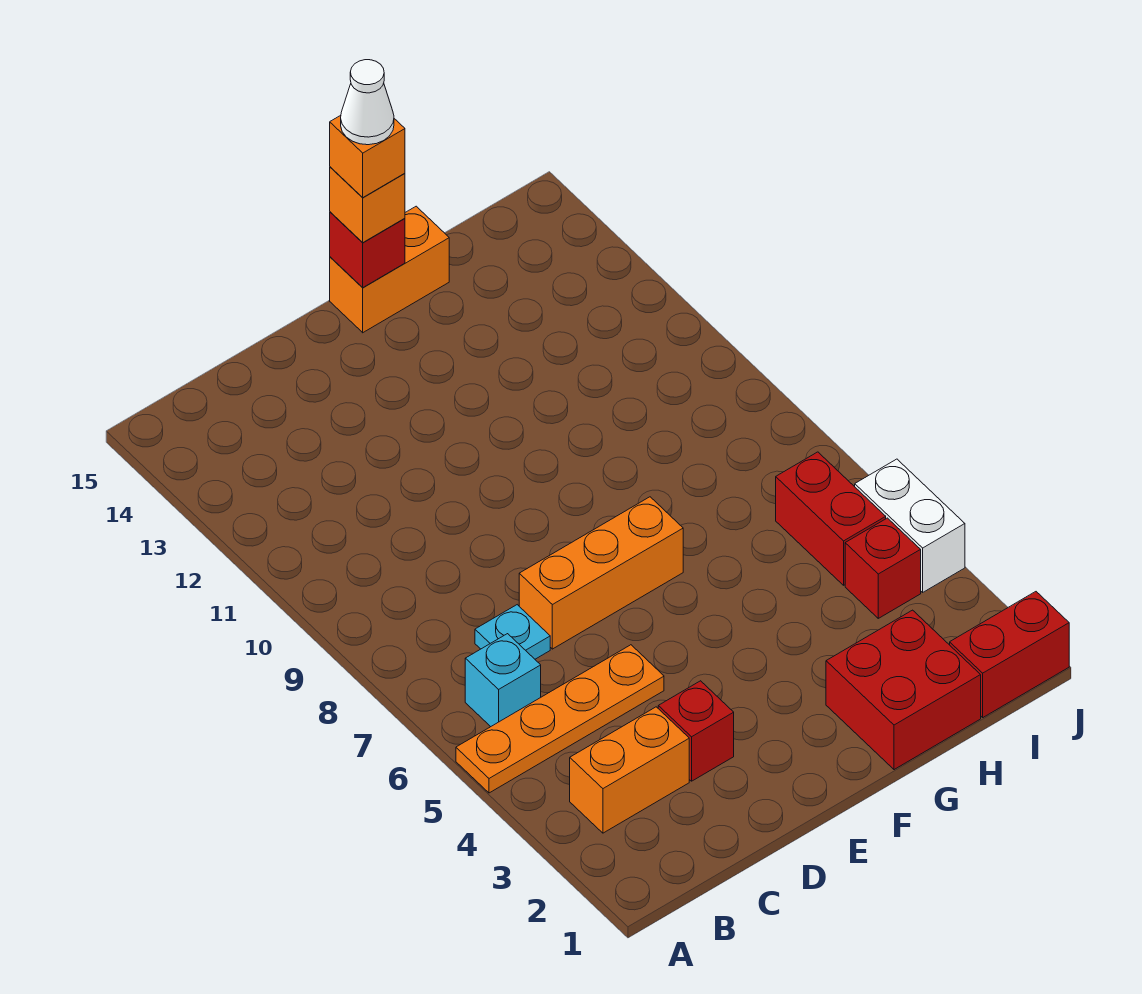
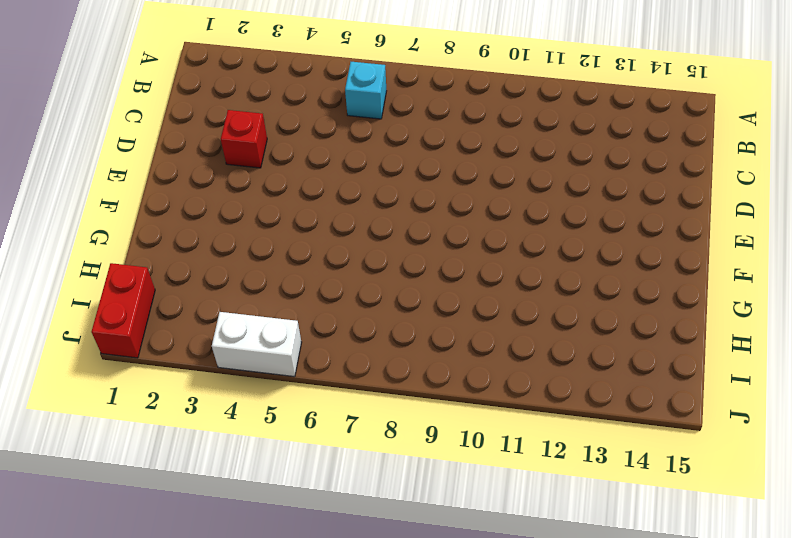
none -> orange 1x4 plate [456,645,664,793]
none -> orange 1x2 brick [570,707,689,833]
none -> cyan 1x1 plate [475,605,550,659]

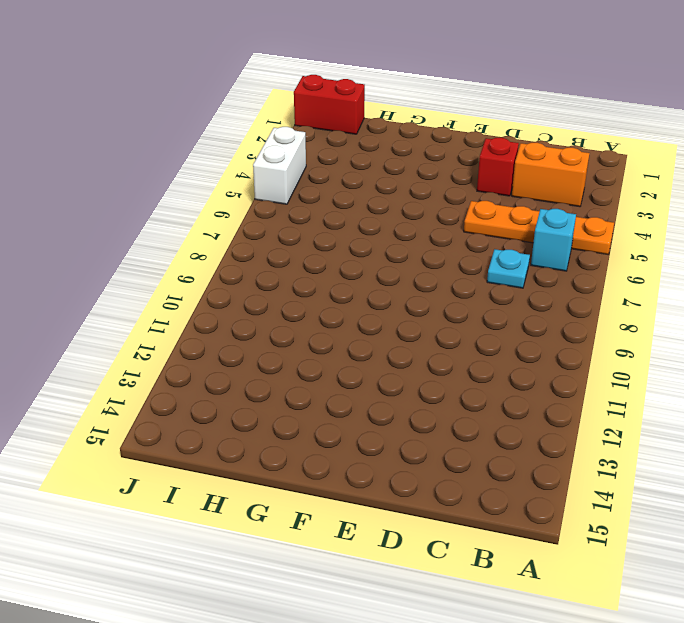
none -> orange 1x3 brick [519,497,683,649]
none -> orange 1x2 brick [330,206,449,333]
none -> red 2x2 brick [826,610,981,770]

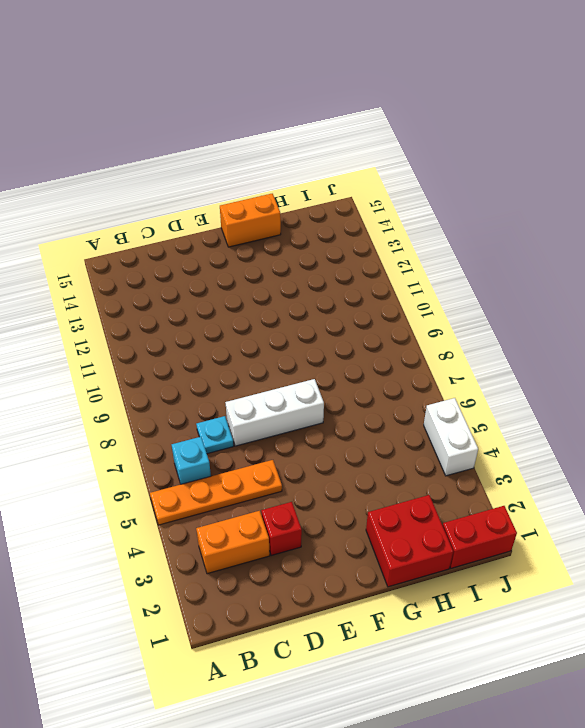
white 1x3 brick [225,379,324,446] -> orange 1x3 brick [519,497,683,649]
none -> red 1x1 brick [845,518,921,618]
none -> red 1x2 brick [776,452,886,585]
none -> red 1x1 brick [330,212,405,288]

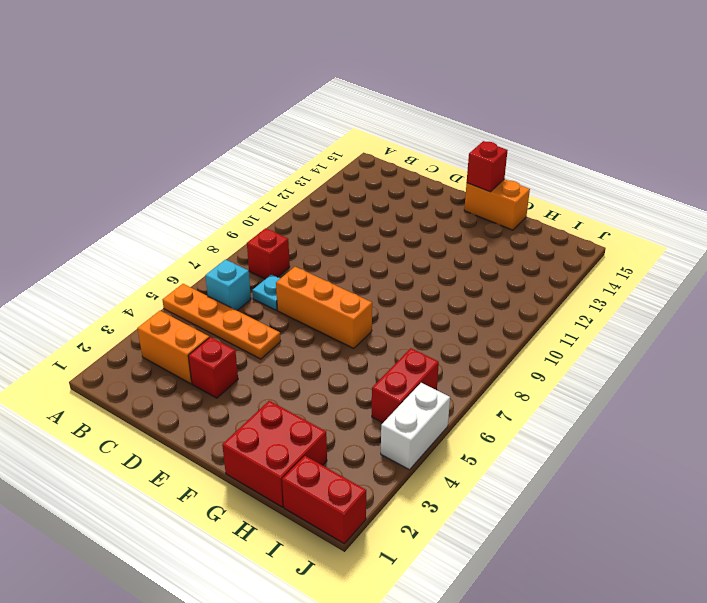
red 1x1 brick [247,228,290,279] -> red 1x1 brick moved to [845,518,921,618]
none -> orange 1x1 brick [330,167,405,243]
none -> orange 1x1 brick [330,115,405,198]
none -> white 1x1 cone [341,60,394,145]

